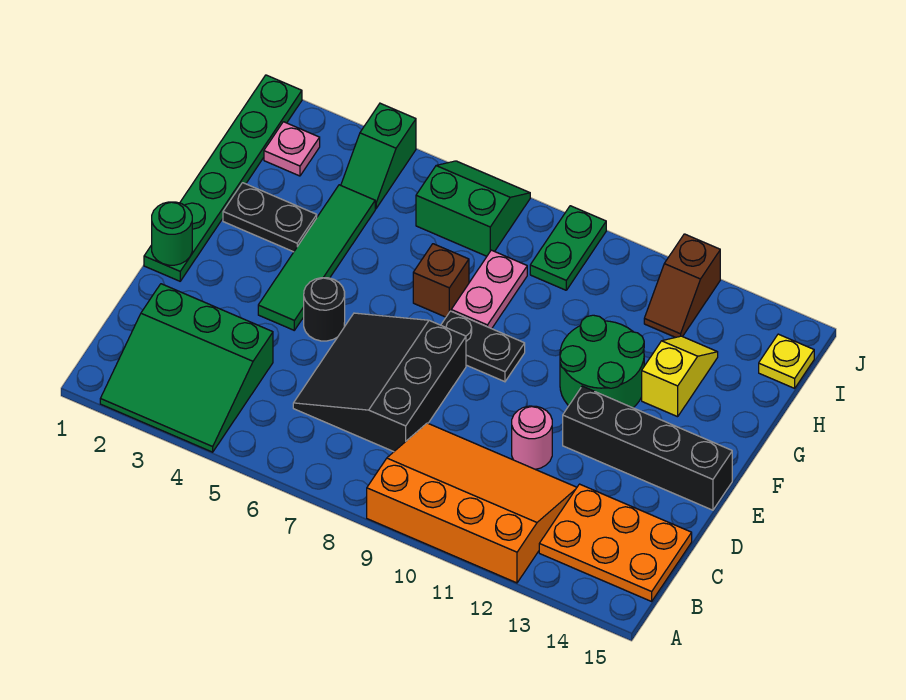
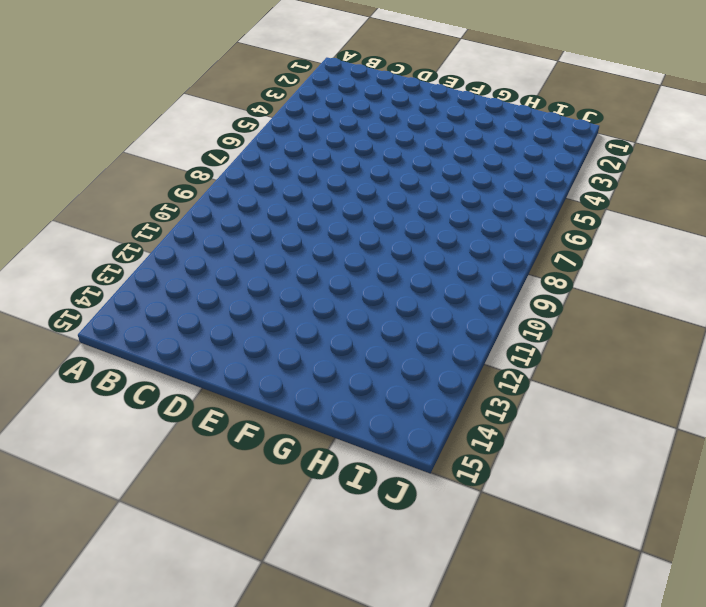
none -> green 3x3 slope [100,284,273,452]
none -> orange 3x4 slope [367,423,577,583]
none -> orange 2x3 plate [539,484,692,601]

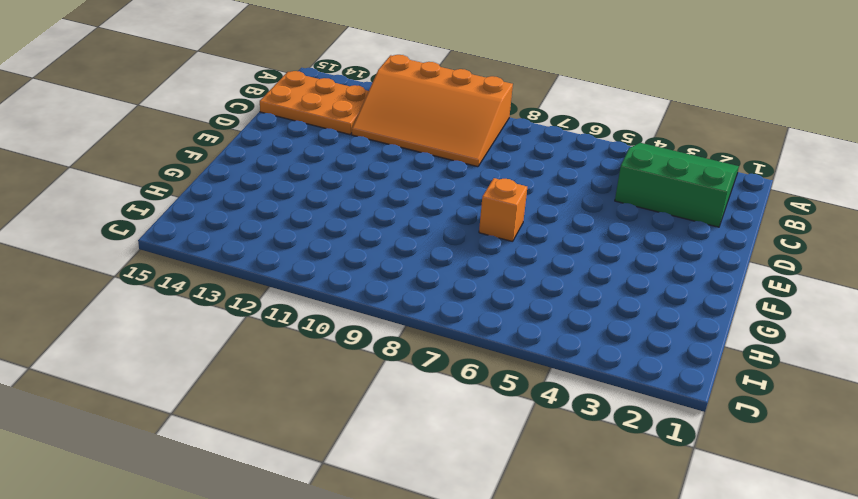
orange 1x1 brick [479,178,527,242] -> none
none -> black 3x3 slope [293,313,466,452]
none -> pink 1x1 round brick [512,406,552,469]
none -> green 1x6 plate [144,75,302,281]

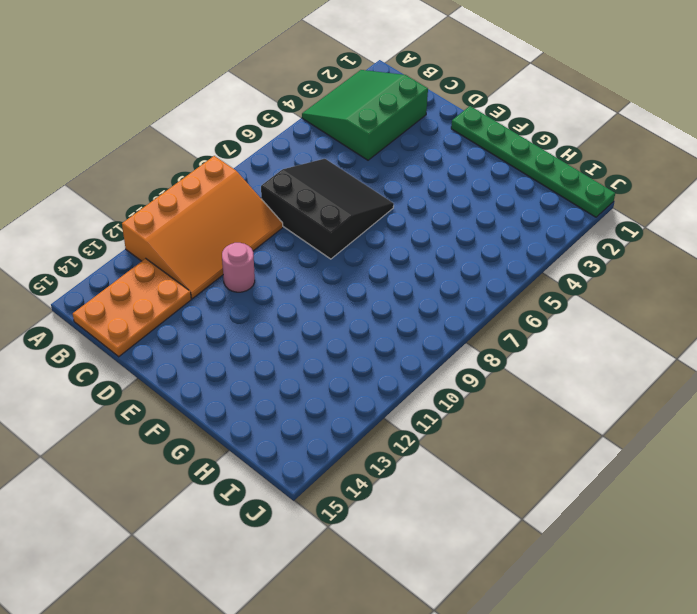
none -> green 1x4 tile [258,185,375,330]
none -> black 1x1 round brick [304,278,345,341]
none -> black 1x4 brick [563,386,732,510]

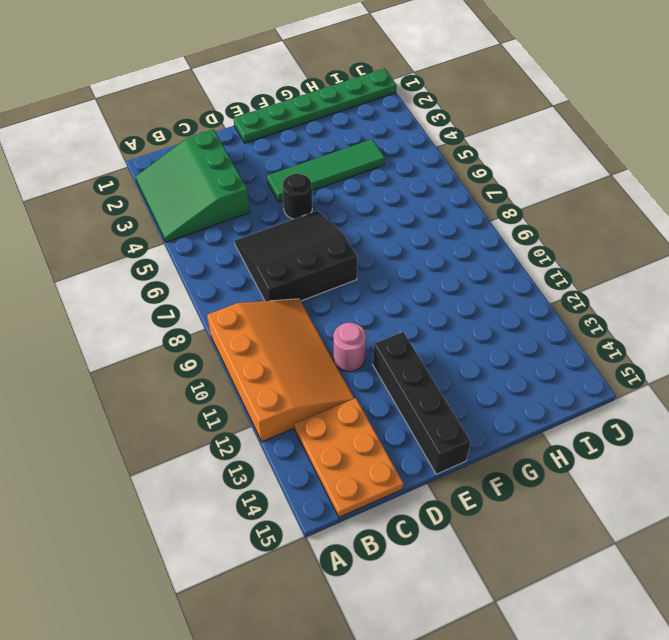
none -> black 1x2 plate [441,311,525,382]
none -> green 2x2 round brick [560,315,644,408]
none -> black 1x2 plate [223,183,317,252]

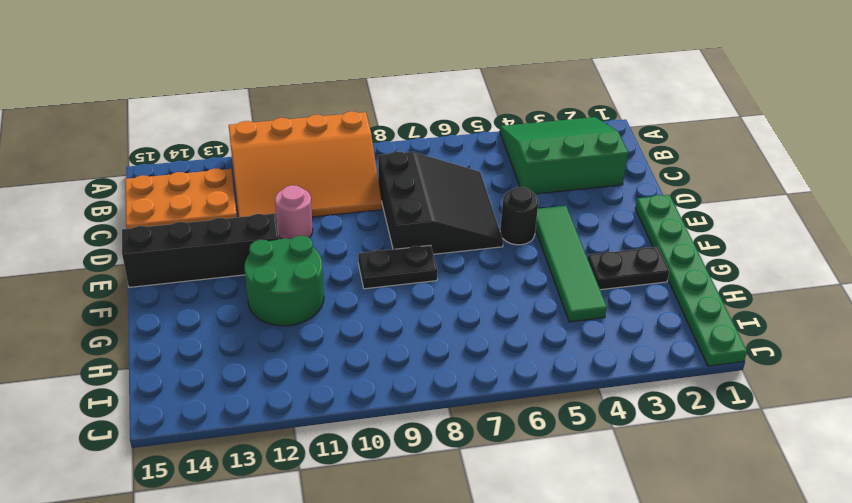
none -> brown 1x1 brick [413,244,469,317]
none -> pink 1x2 plate [451,250,527,329]
none -> yellow 1x2 slope [642,336,718,417]

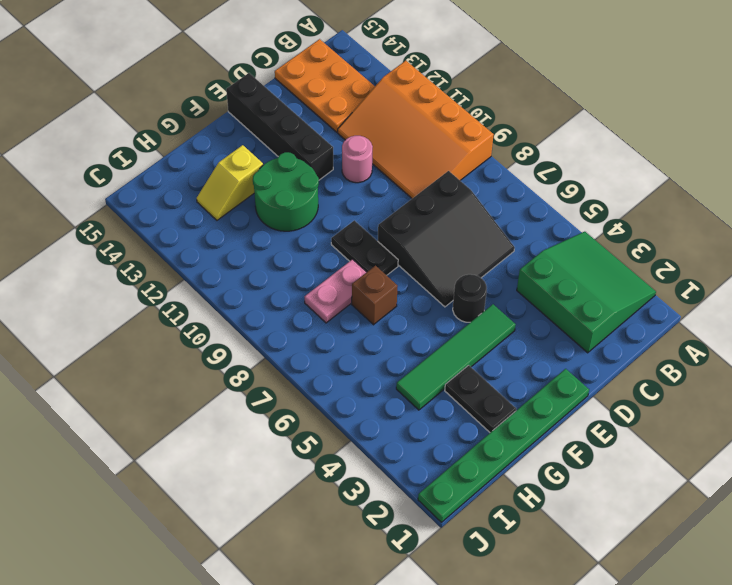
none -> pink 1x1 plate [264,122,320,176]
none -> green 1x2 slope [341,103,416,209]
none -> green 2x2 slope [416,161,530,256]

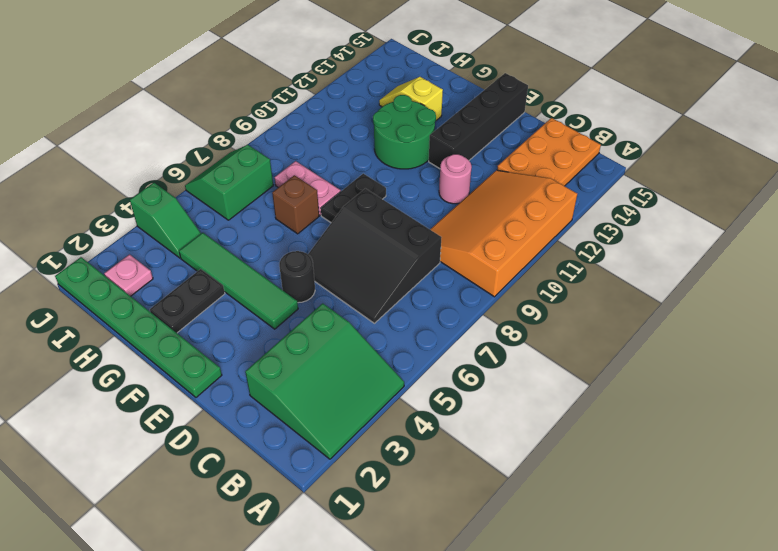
none -> green 1x2 plate [530,206,606,290]
none -> brown 1x2 slope [644,234,720,337]
none -> yellow 1x1 plate [759,334,814,388]

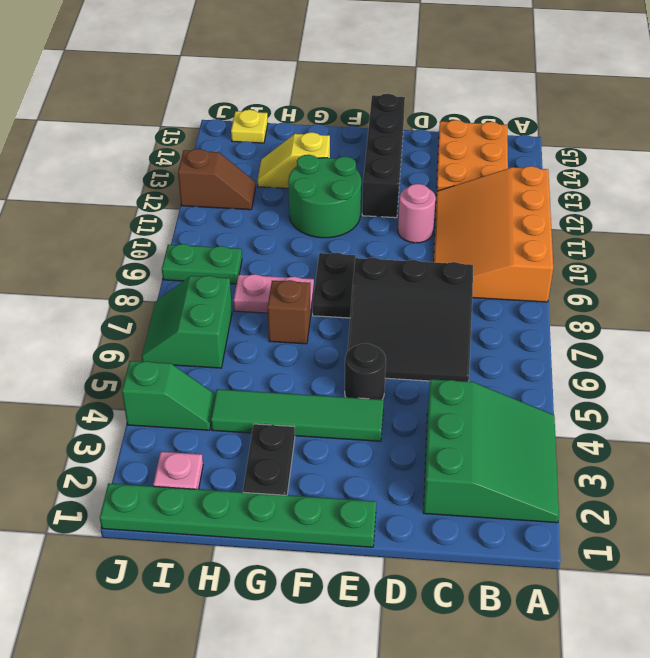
none -> green 1x1 round brick [152,202,192,265]

